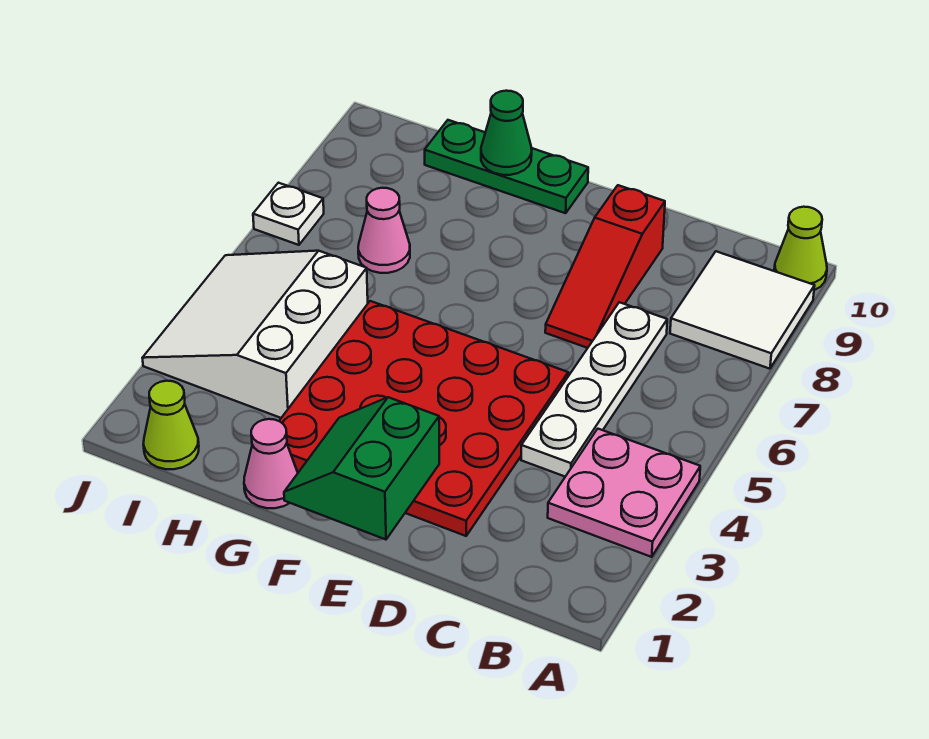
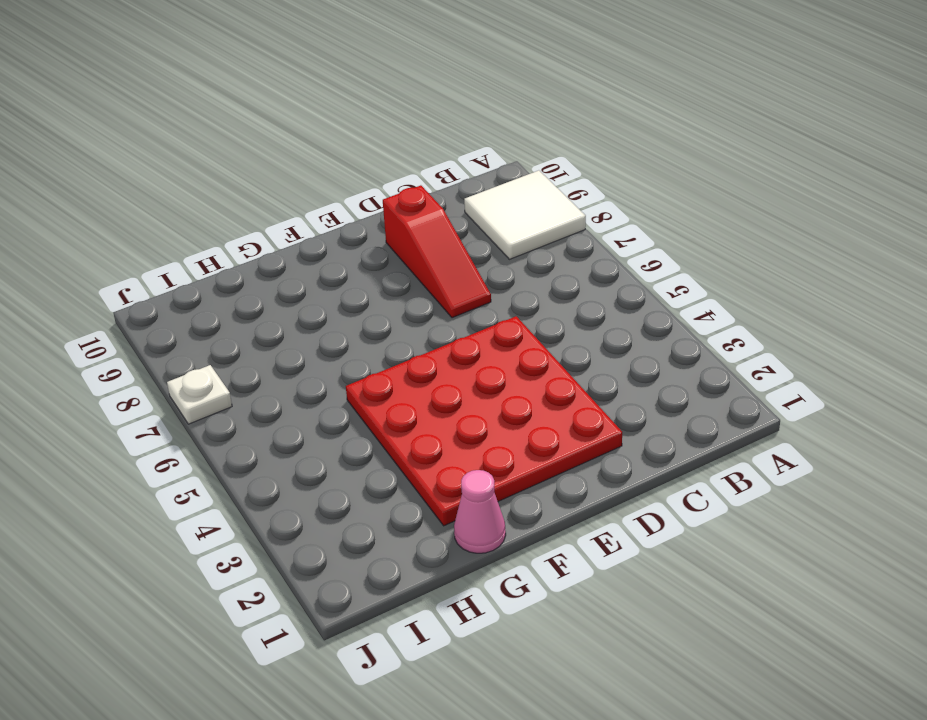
none -> pink 2x2 plate [548,429,700,557]
none -> lime 1x1 cone [774,207,827,290]
none -> white 1x4 plate [521,302,667,477]

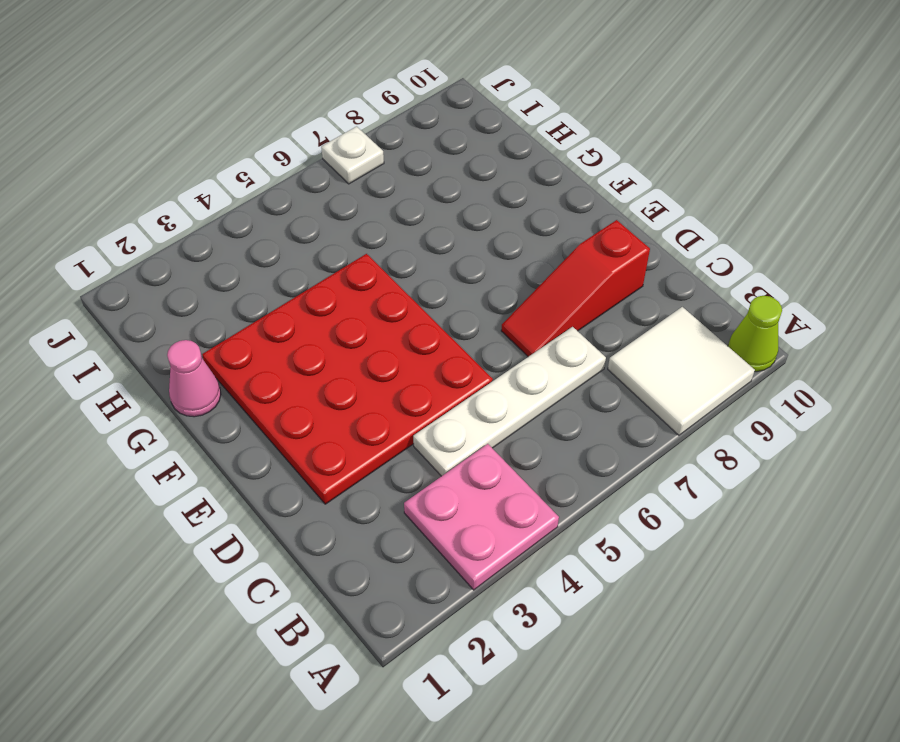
none -> green 1x3 plate [425,120,588,213]
none -> white 3x3 slope [143,251,368,418]
none -> pink 1x1 cone [358,188,410,273]

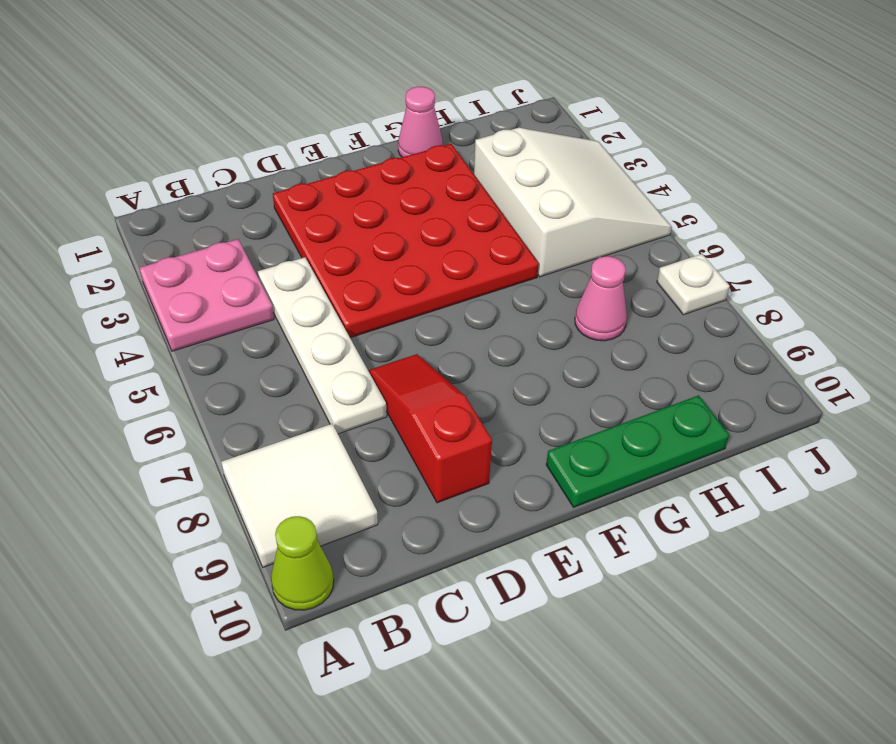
none -> lime 1x1 cone [143,381,199,469]
none -> green 2x2 slope [284,397,439,540]
none -> green 1x1 cone [481,91,532,175]

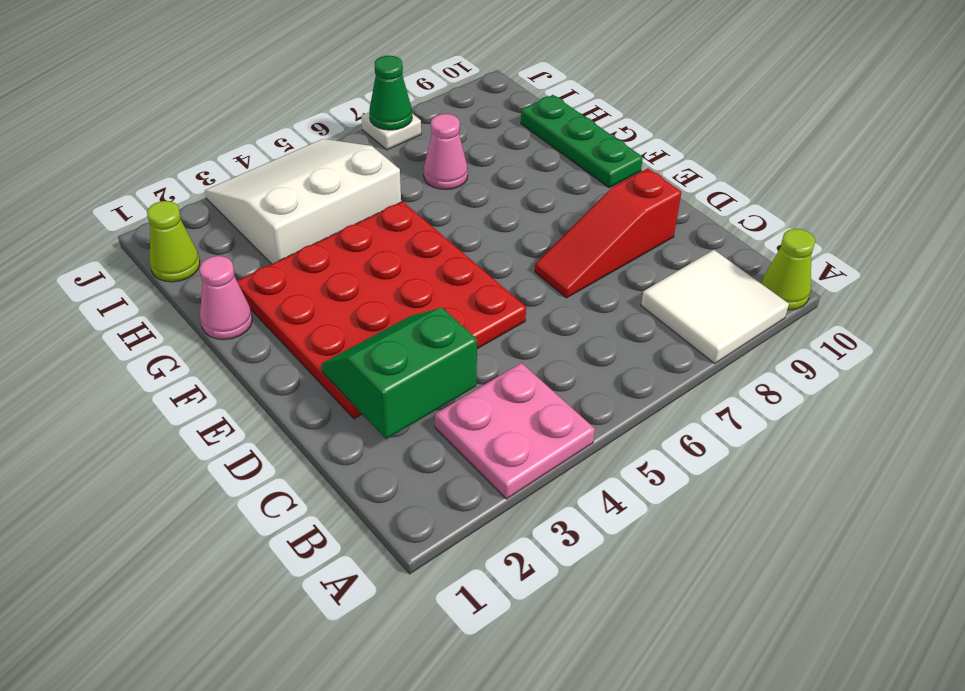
green 2x2 slope [321,308,477,439] -> green 2x2 slope moved to [284,397,439,540]
green 1x1 cone [369,56,412,130] -> green 1x1 cone moved to [481,91,532,175]
none -> white 1x4 plate [521,302,667,477]

